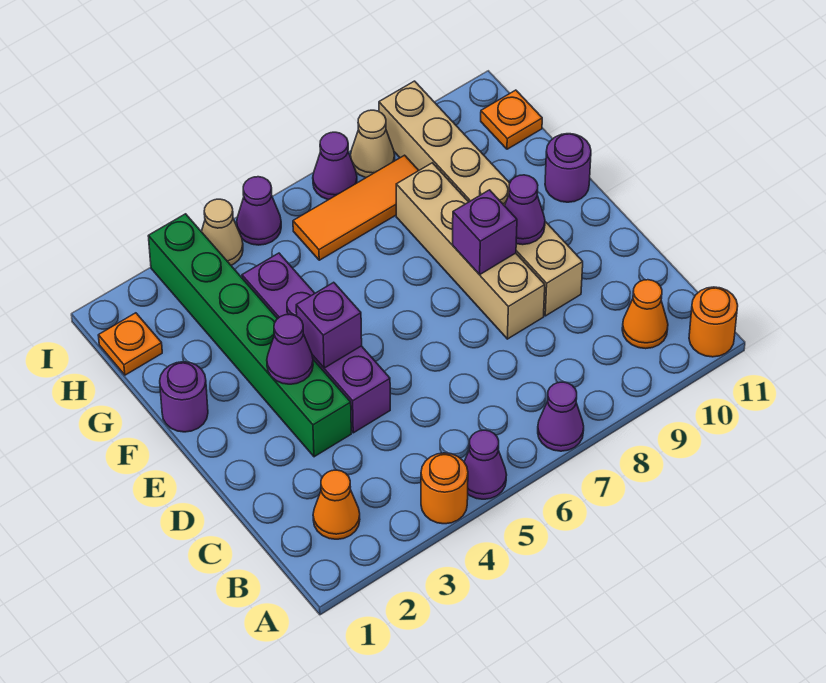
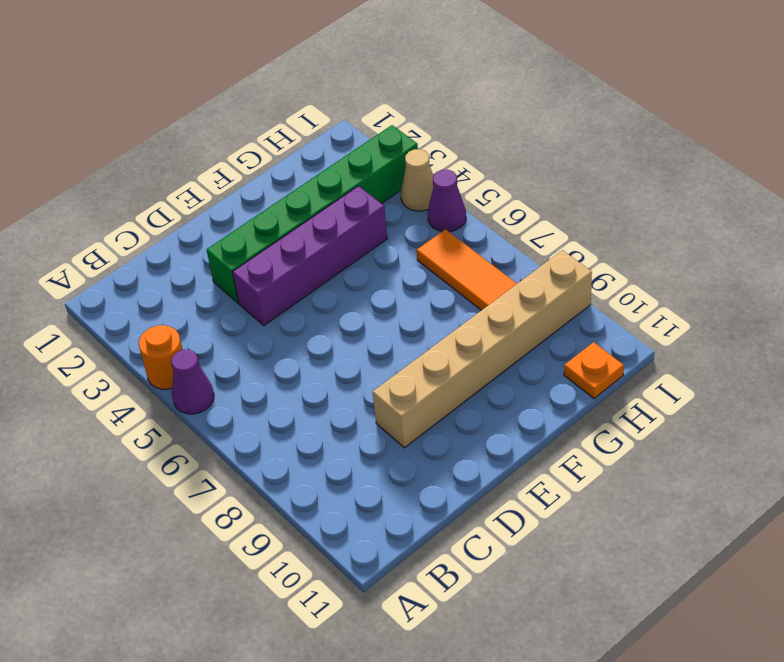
none -> purple 1x1 cone [538,382,584,451]
none -> orange 1x1 round brick [689,287,738,357]
none -> orange 1x1 cone [313,470,360,539]

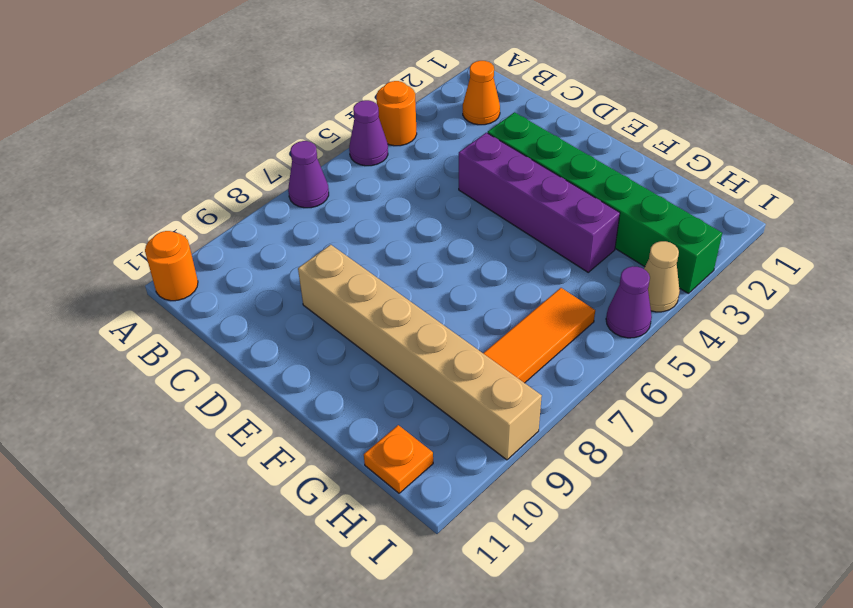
none -> orange 1x1 cone [622,280,668,349]
none -> tan 1x4 brick [396,163,545,339]
none -> purple 1x1 round brick [160,362,208,432]

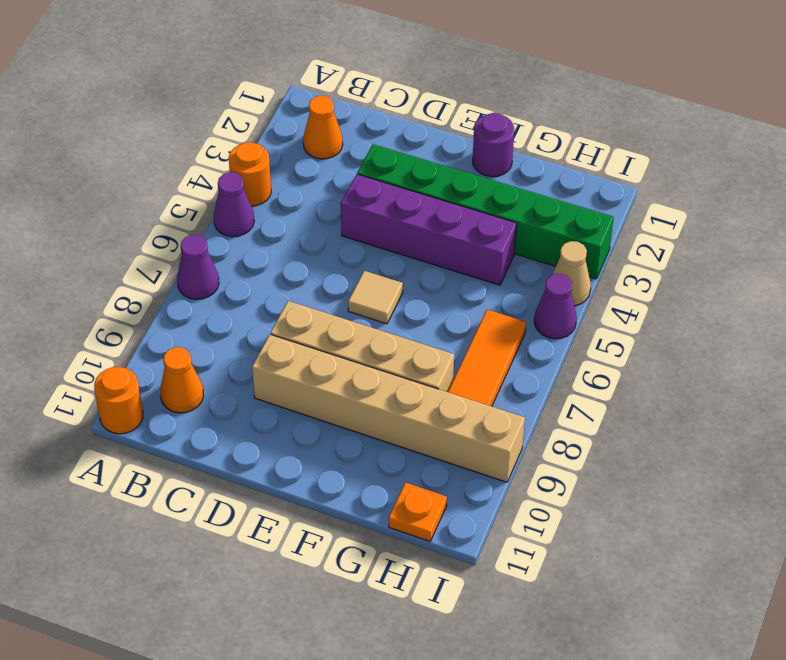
tan 1x1 tile [348,271,403,324] -> none
none -> purple 1x1 round brick [545,134,591,202]
none -> orange 1x1 plate [98,313,162,375]
none -> purple 1x1 cone [313,132,357,200]

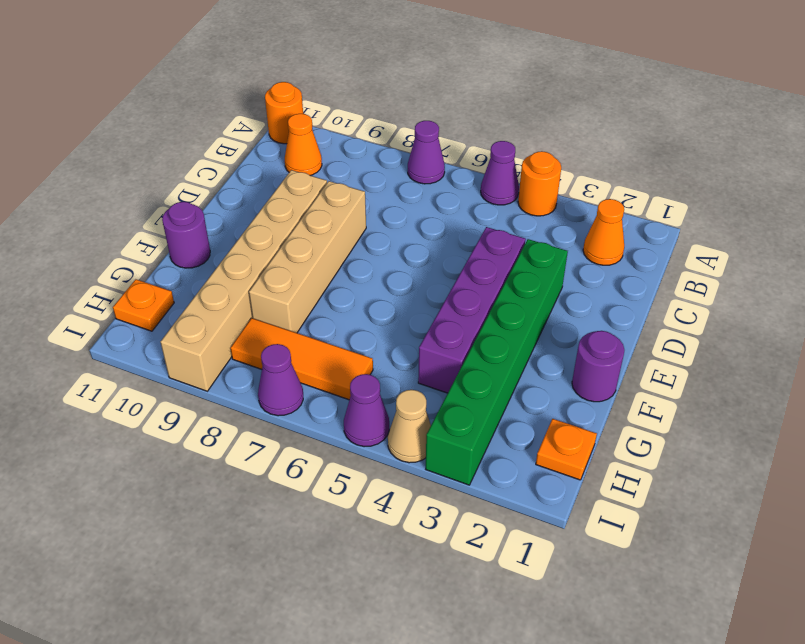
none -> tan 1x1 cone [351,110,395,178]
none -> purple 1x1 cone [267,314,313,384]
none -> purple 1x1 brick [296,282,362,368]

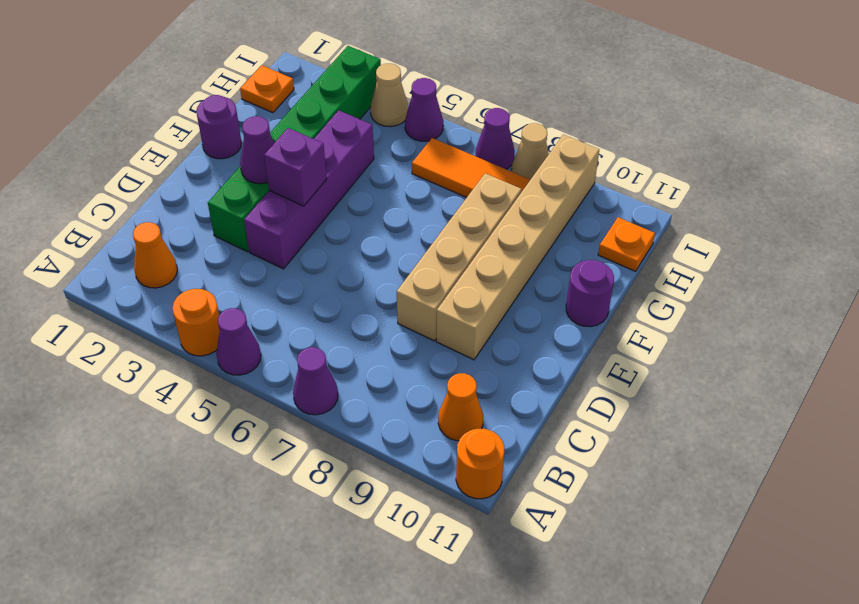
none -> purple 1x1 brick [453,190,517,275]
none -> purple 1x1 cone [505,175,545,245]

